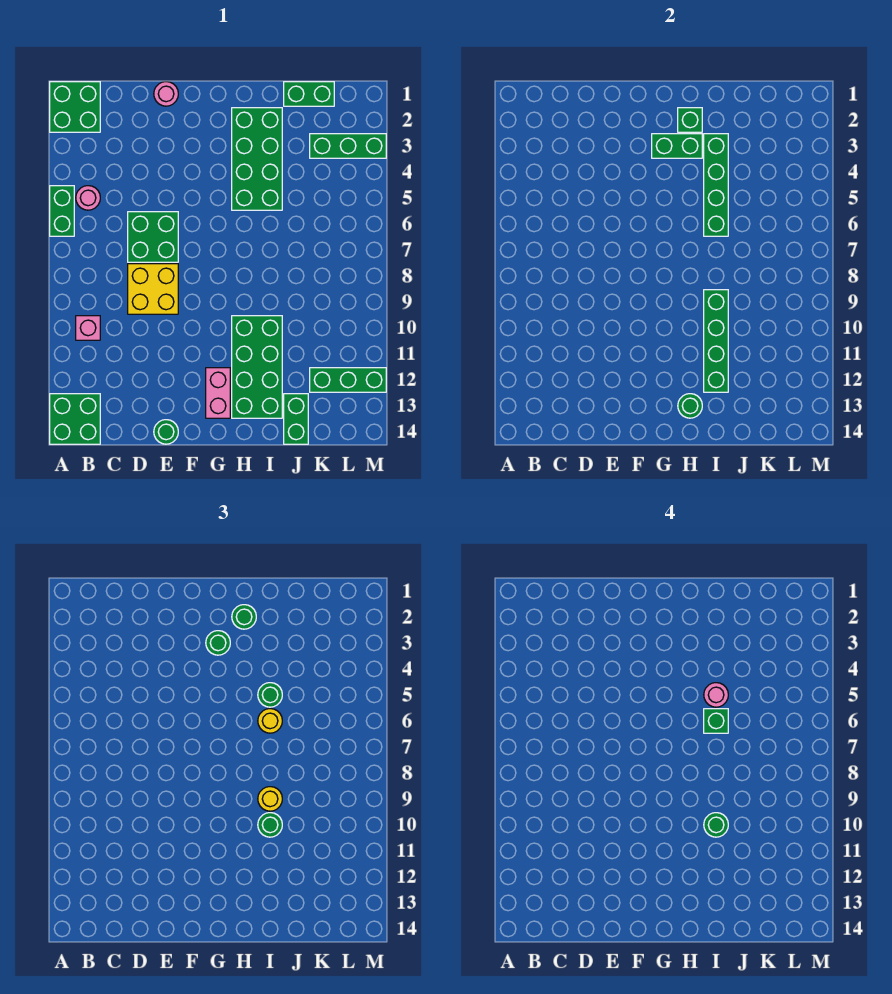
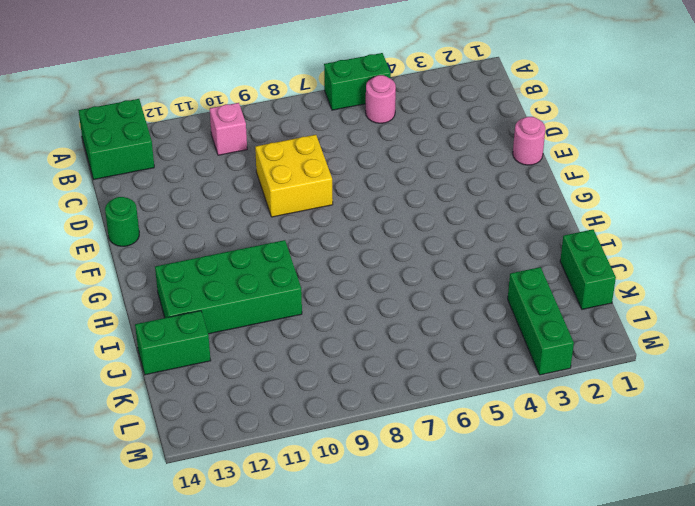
none -> green 2x2 brick [50,82,100,132]
none -> green 2x2 brick [128,212,178,262]
none -> pink 1x2 brick [206,368,230,418]
none -> green 2x4 brick [232,108,282,210]

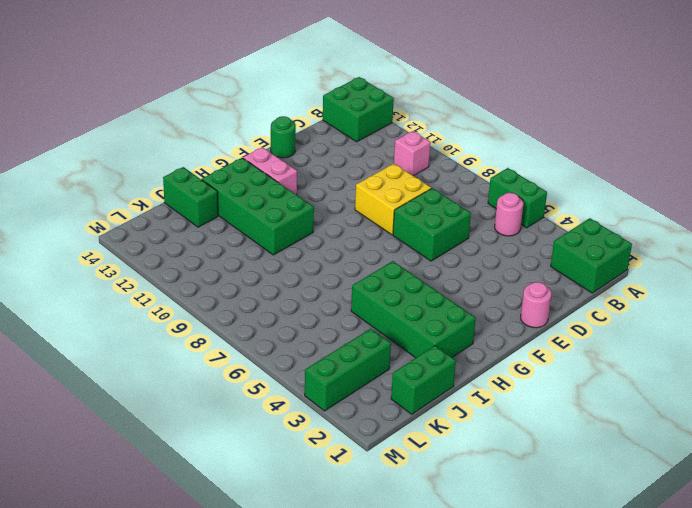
none -> green 1x3 brick [310,368,386,392]
none -> green 1x2 brick [652,134,702,158]
none -> green 1x1 brick [678,108,702,132]
none -> green 1x1 round brick [678,394,702,418]

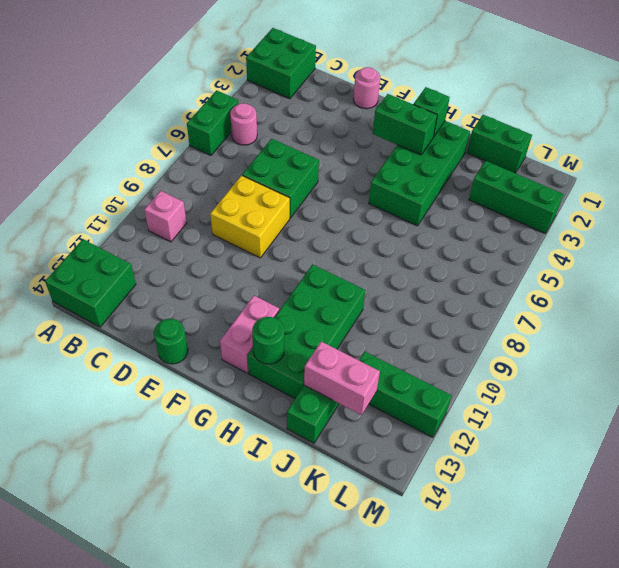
pink 1x2 brick [304,341,380,415] -> none
none -> green 1x4 brick [704,134,728,236]
none -> green 1x4 brick [704,290,728,392]
none -> green 1x1 round brick [206,631,230,655]
none -> green 1x1 round brick [232,605,256,629]

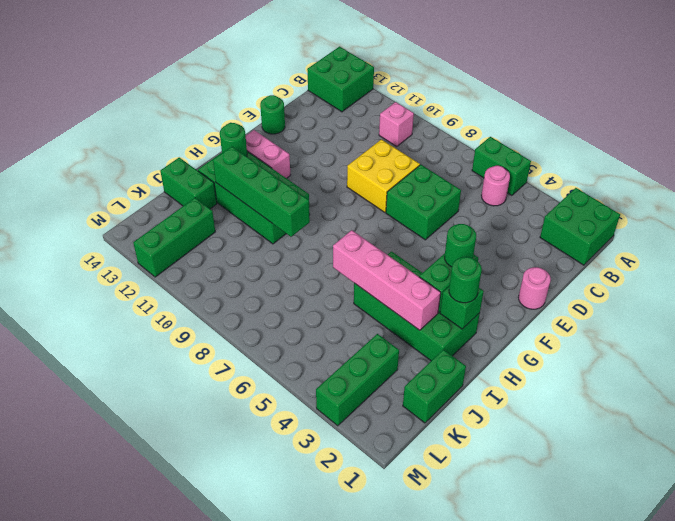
pink 1x4 brick [333,230,441,330] -> green 1x4 brick [704,134,728,236]
none -> green 1x1 round brick [258,683,282,707]
none -> yellow 1x1 round brick [258,709,282,733]
none -> yellow 1x1 round brick [258,787,282,811]
none -> green 1x1 round brick [258,813,282,837]

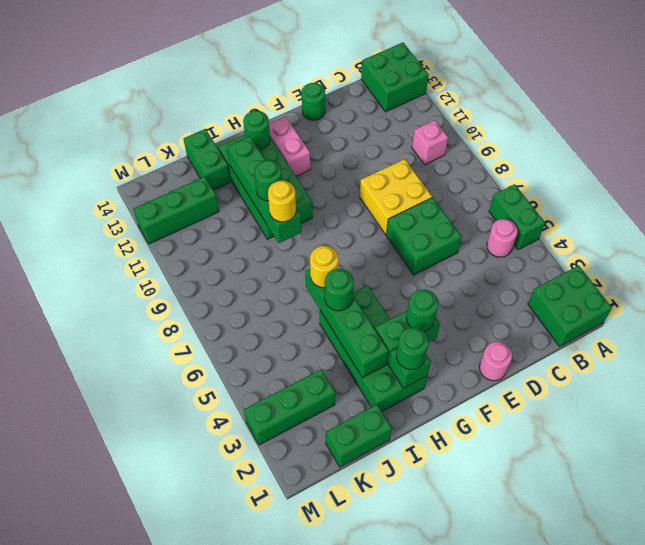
none -> pink 1x1 round brick [704,683,728,707]
none -> green 1x1 brick [704,709,728,733]
none -> green 1x1 round brick [704,813,728,837]

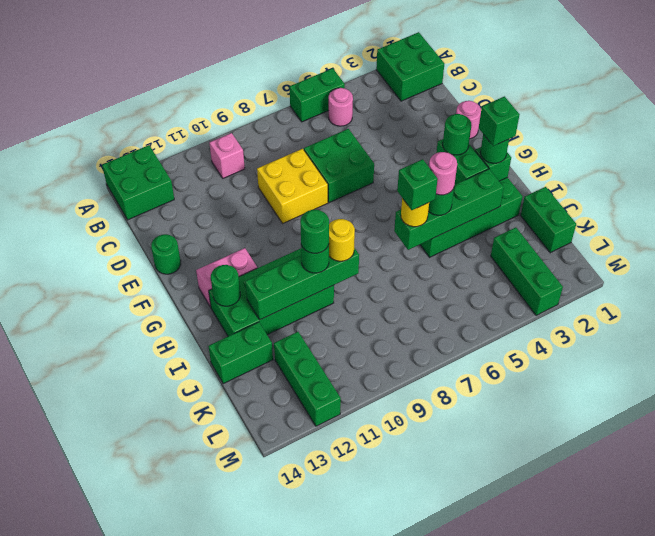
green 1x1 brick [479,96,520,146] -> none

